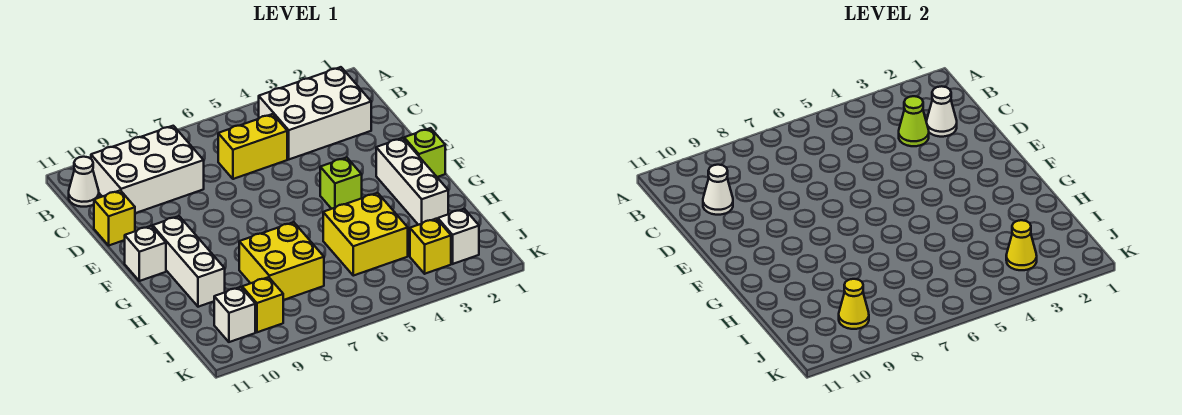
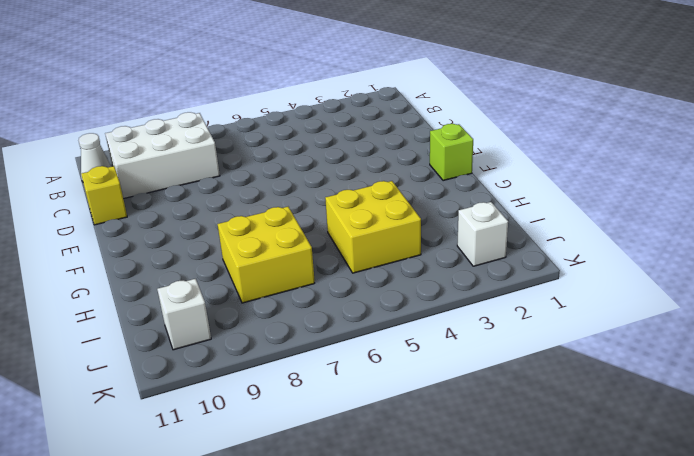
none -> white 2x3 brick [259,67,371,159]
none -> yellow 1x2 brick [218,114,287,179]
none -> white 1x3 brick [376,138,448,225]

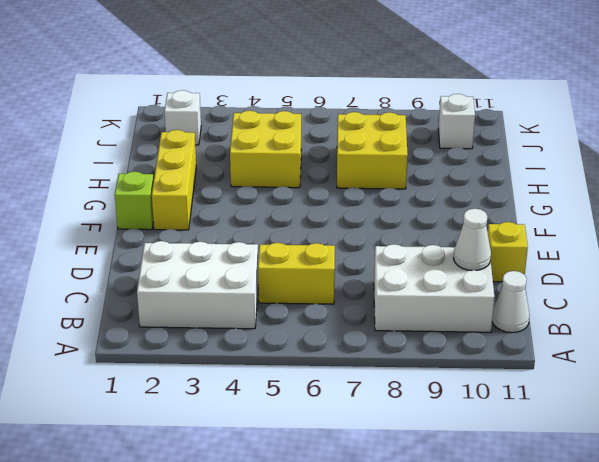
yellow 1x3 brick [152,130,196,230] -> white 1x3 brick [376,138,448,225]
none -> lime 1x1 brick [320,157,362,209]
none -> white 1x3 brick [153,216,225,307]
none -> white 1x1 brick [125,226,166,281]

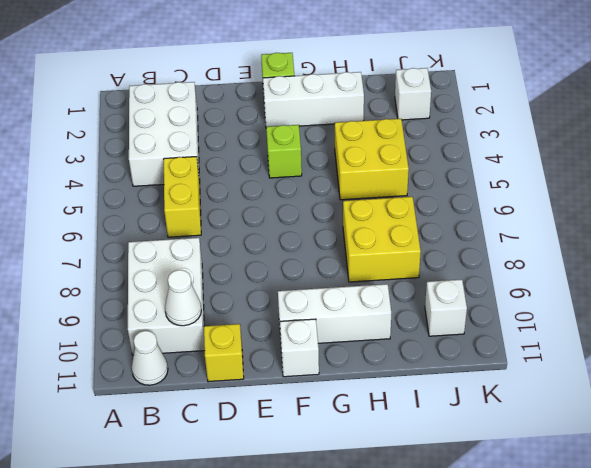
none -> yellow 1x1 brick [410,219,451,274]
none -> yellow 1x1 brick [242,277,283,332]
none -> white 1x1 cone [927,86,957,137]

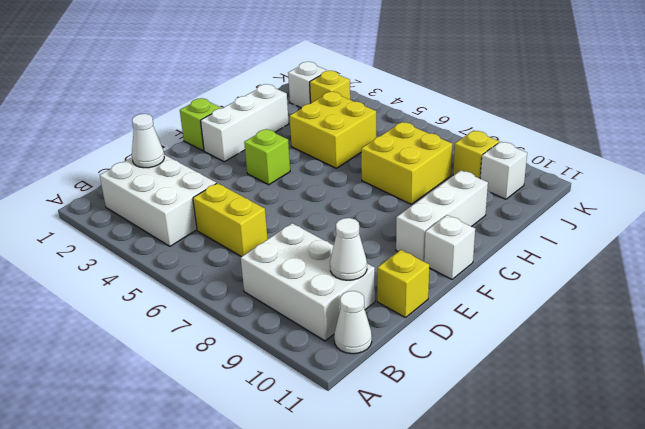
none -> lime 1x1 cone [899,96,929,146]
none -> yellow 1x1 cone [1006,220,1037,270]
none -> yellow 1x1 cone [839,279,869,329]

